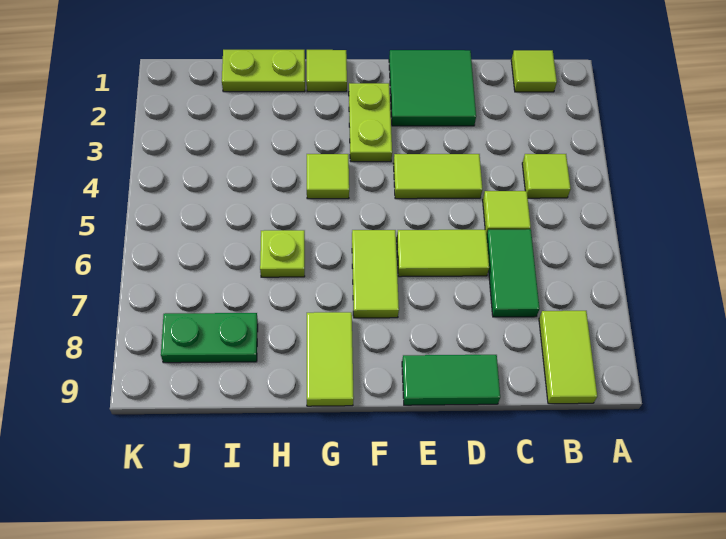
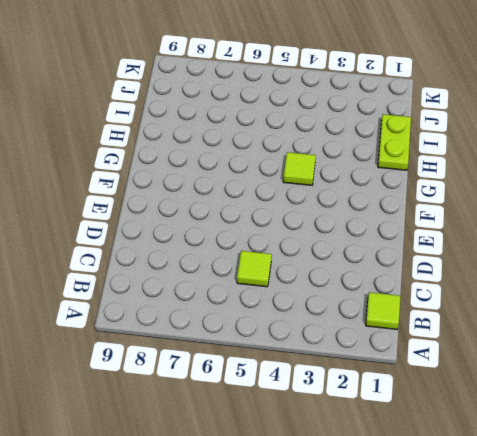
none -> lime 1x1 tile [522,154,571,198]
none -> lime 1x2 tile [539,311,597,404]
none -> green 1x2 tile [487,229,540,317]

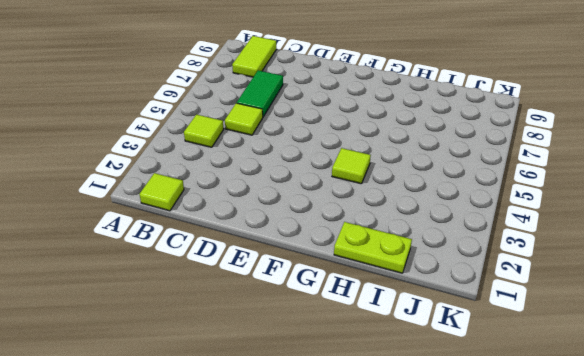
none -> green 2x2 tile [389,50,476,126]
none -> lime 1x2 tile [393,154,482,199]
none -> lime 1x2 tile [397,230,489,277]

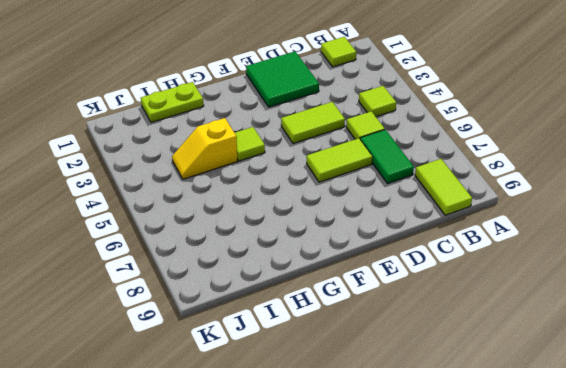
yellow 1x2 slope [172,118,237,179] -> none
none -> green 1x2 tile [402,355,500,405]
none -> lime 1x2 plate [349,83,392,162]
none -> lime 1x2 tile [352,230,399,318]

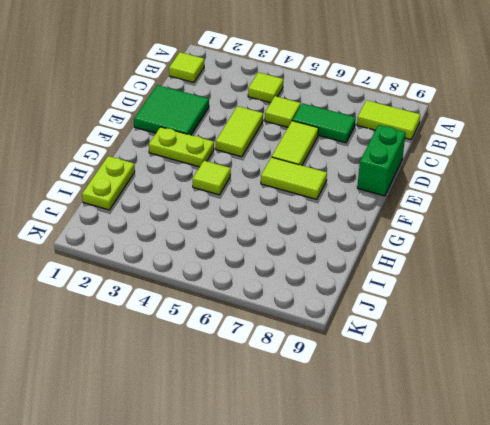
green 1x2 brick [357,125,406,196] -> green 1x2 tile [402,355,500,405]
none -> lime 1x1 tile [307,50,347,92]
none -> lime 1x2 tile [307,312,354,406]
none -> lime 1x1 plate [260,230,305,277]

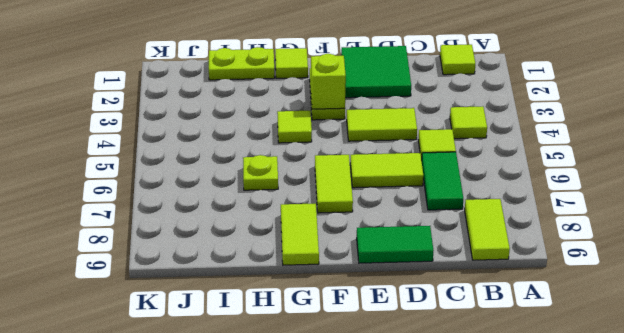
lime 1x1 brick [311,54,346,109] -> none
none -> green 1x2 plate [161,313,258,363]

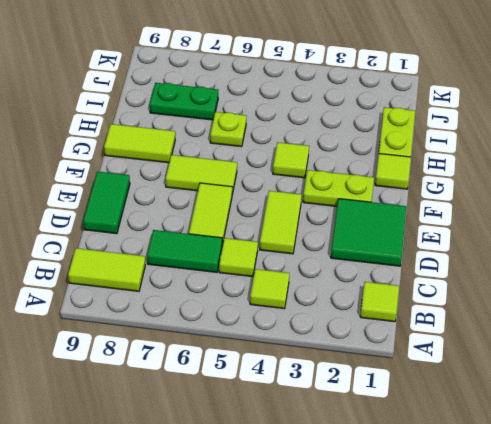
green 1x2 plate [150,83,218,120] -> green 1x2 plate turned to [161,313,258,363]

